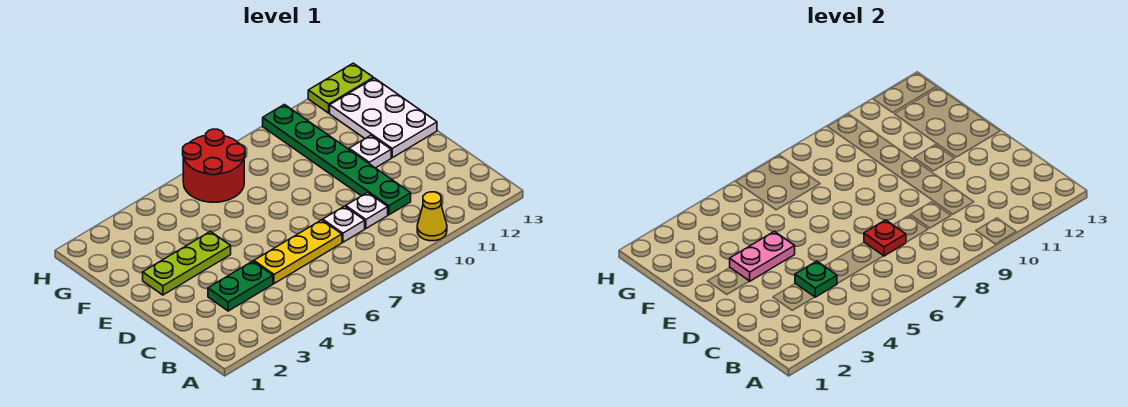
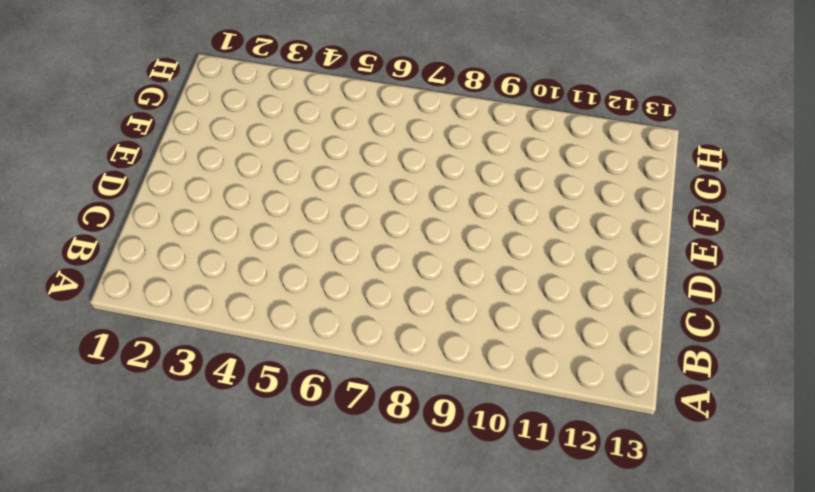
none -> yellow 1x1 cone [417,192,447,241]
none -> green 1x2 plate [208,261,273,311]
none -> yellow 1x3 plate [254,220,342,284]

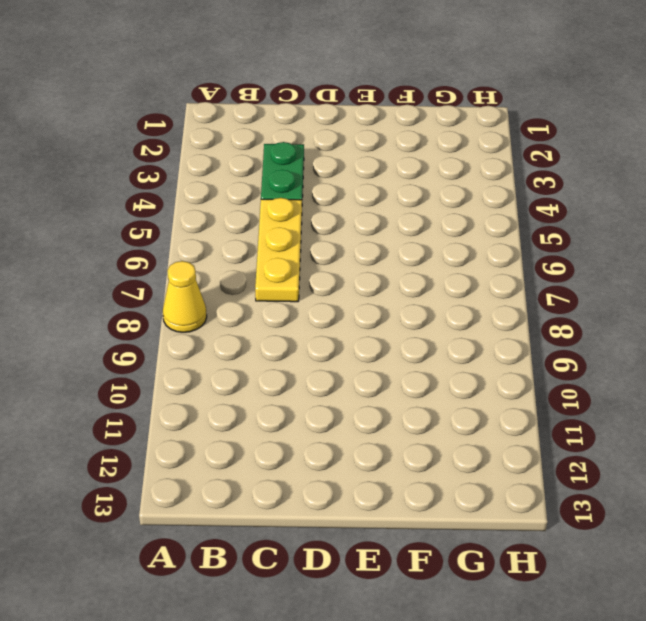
yellow 1x1 cone [163,261,207,332] -> yellow 1x1 cone moved to [417,192,447,241]
none -> white 1x1 plate [323,206,365,242]
none -> white 1x1 plate [345,193,388,229]
none -> green 1x6 plate [263,105,411,215]

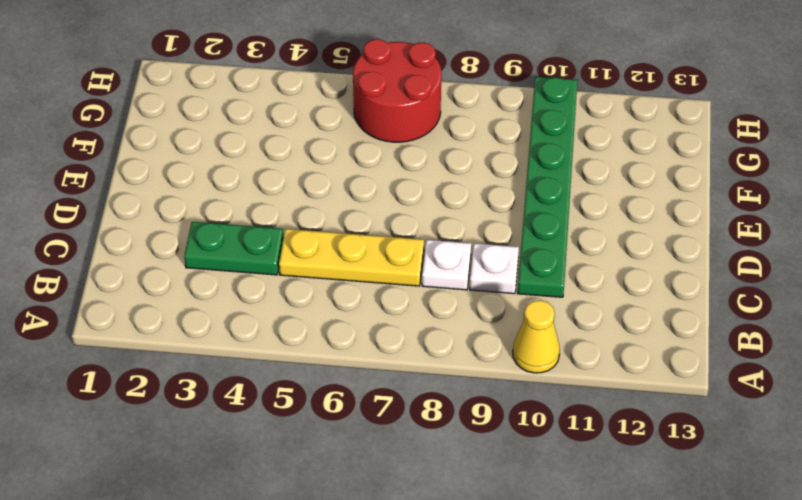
none -> lime 1x3 plate [143,231,231,295]
none -> white 1x1 plate [349,135,391,168]
none -> white 2x3 plate [330,78,437,158]

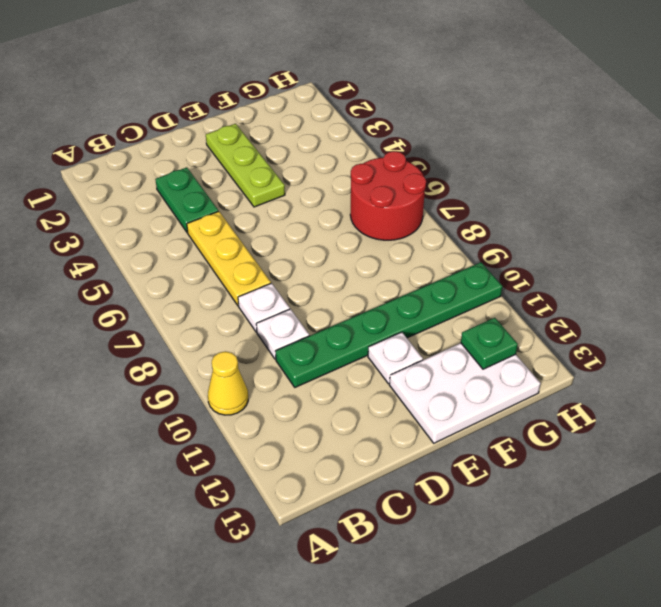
green 1x1 plate [461,318,518,369] -> green 1x1 plate moved to [795,261,837,297]
none -> lime 1x2 plate [308,63,373,113]
none -> red 1x1 plate [864,220,906,256]
none -> pink 1x2 plate [730,231,795,281]

